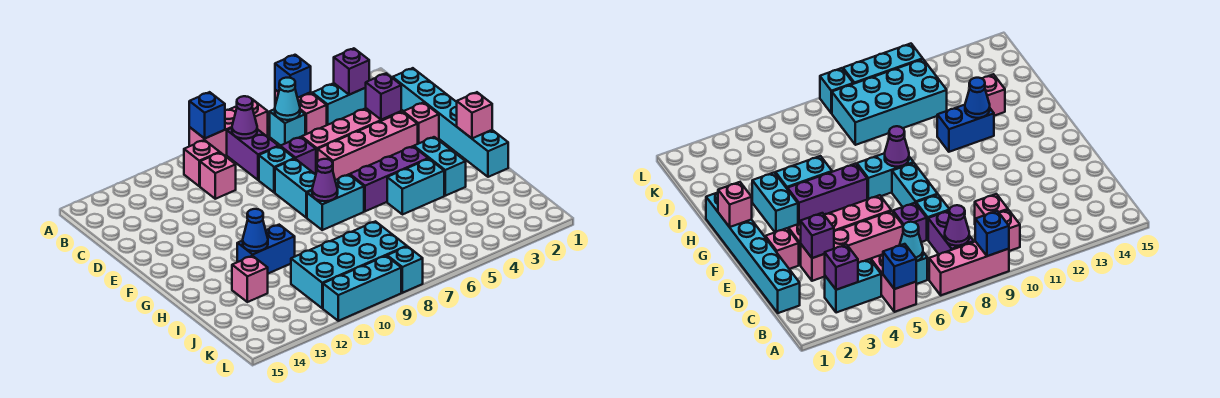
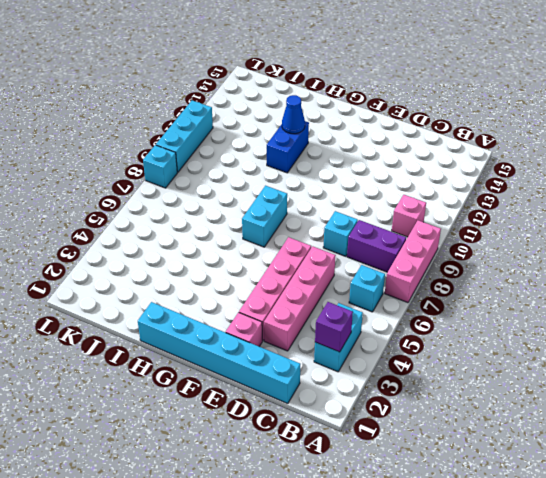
none -> pink 1x2 brick [275,90,327,135]
none -> pink 1x1 brick [200,153,236,199]
none -> purple 1x1 brick [280,137,316,174]
none -> cyan 1x2 brick [275,159,316,218]

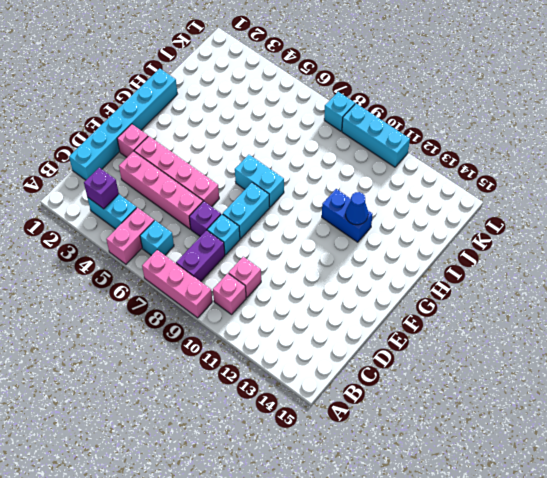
none -> cyan 1x2 brick [414,137,466,196]
none -> purple 1x3 brick [350,146,428,211]
none -> cyan 1x2 brick [387,159,444,215]
none -> pink 1x1 brick [232,256,268,302]

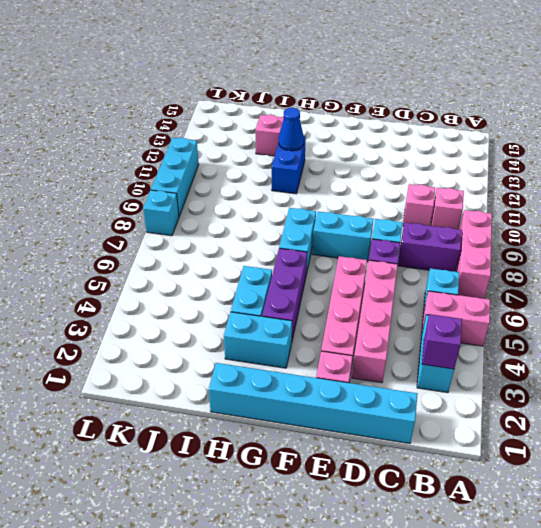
none -> cyan 2x4 brick [291,221,407,308]
none -> blue 1x1 brick [275,55,311,98]
none -> blue 1x1 brick [189,92,225,138]
none -> cyan 1x1 cone [275,78,300,120]

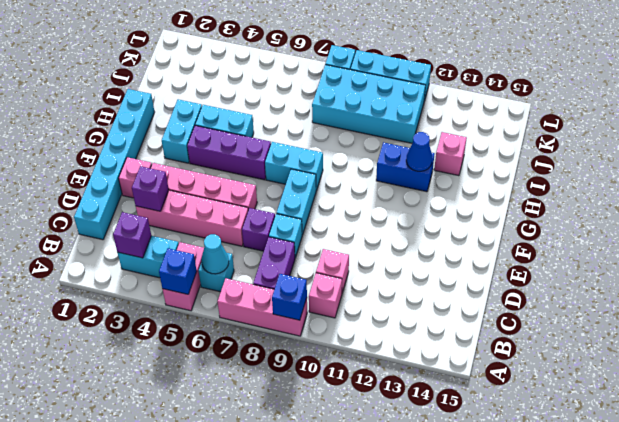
none -> purple 1x1 cone [232,96,257,139]
none -> pink 1x1 brick [457,92,492,138]
none -> purple 1x1 cone [312,159,338,201]

